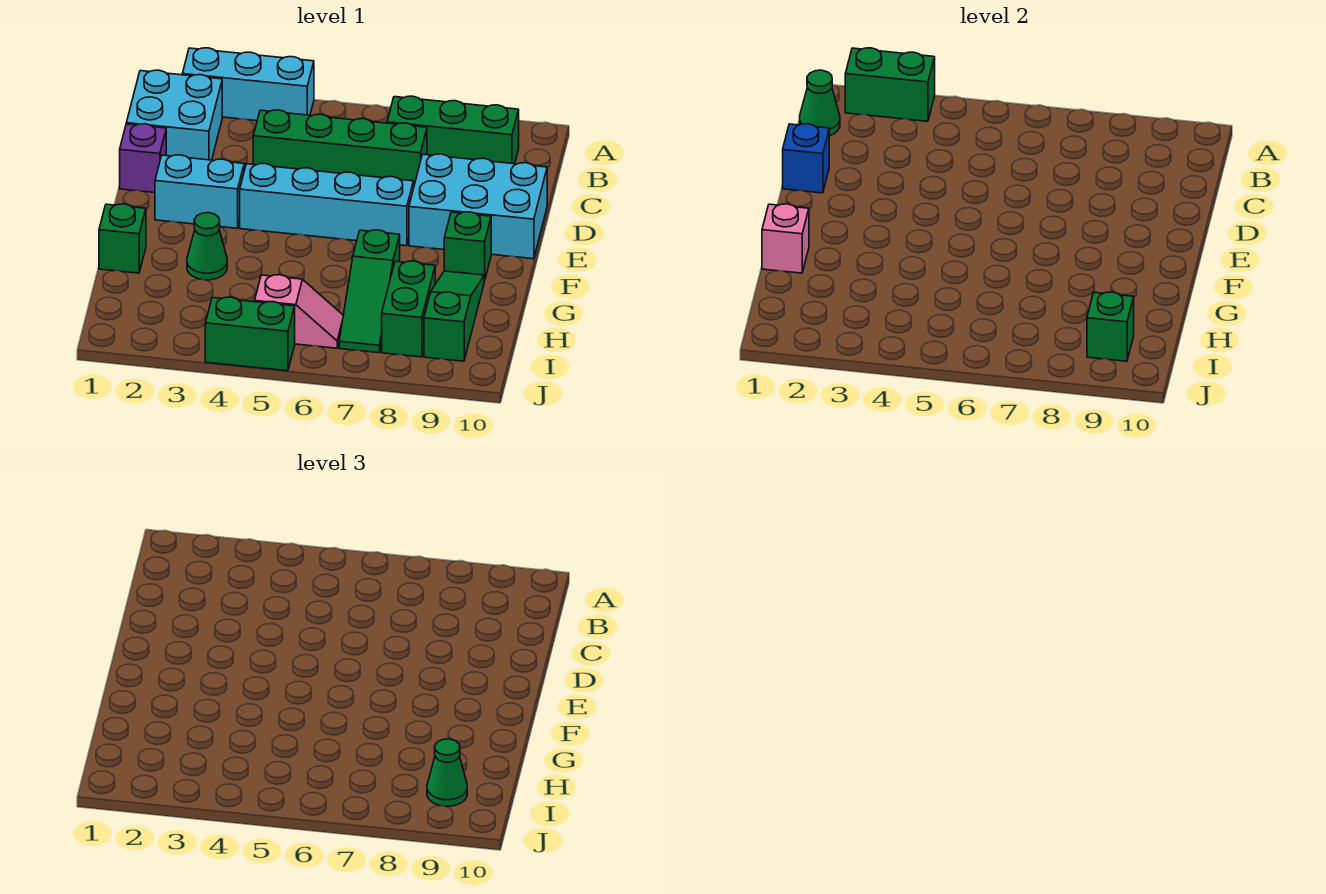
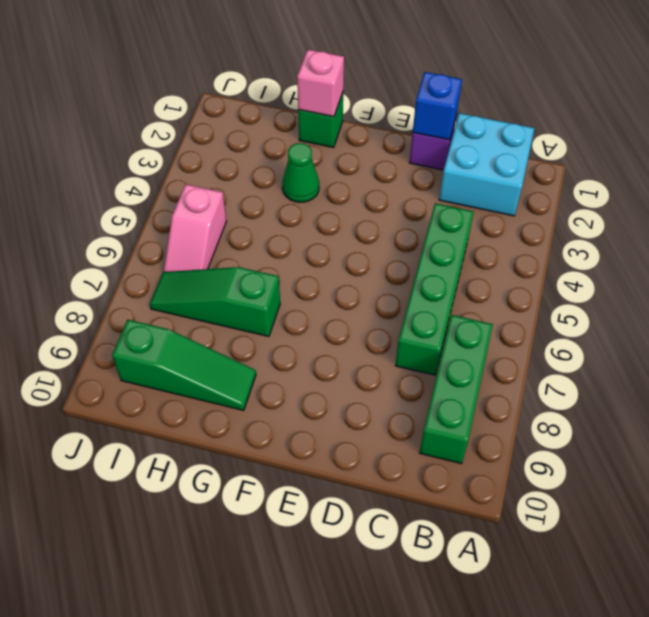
none -> cyan 1x3 brick [182,48,314,121]
none -> cyan 2x3 brick [409,154,547,259]
none -> cyan 1x2 brick [155,155,244,228]

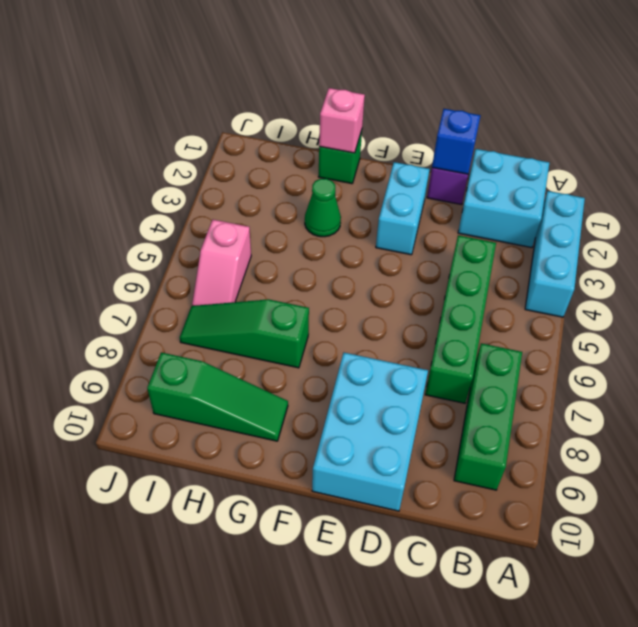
none -> cyan 1x4 brick [240,164,413,246]
none -> green 1x1 brick [444,212,491,281]
none -> green 1x2 brick [382,261,435,357]

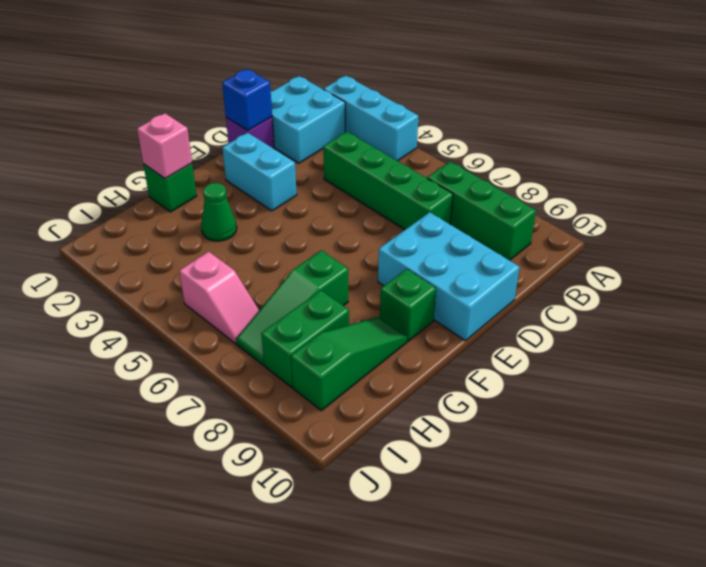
none -> cyan 1x4 brick [240,164,413,246]
none -> green 1x2 brick [205,297,295,371]
none -> green 1x2 brick [845,48,935,121]

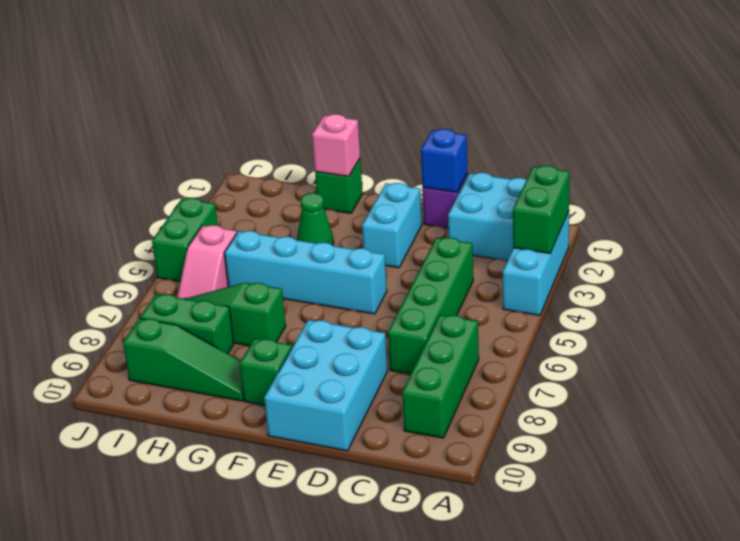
cyan 1x4 brick [224,231,387,314] -> cyan 1x4 brick turned to [240,164,413,246]
none -> green 1x1 cone [800,70,840,136]
none -> green 1x1 brick [1087,292,1134,361]
none -> green 1x1 cone [427,739,467,806]

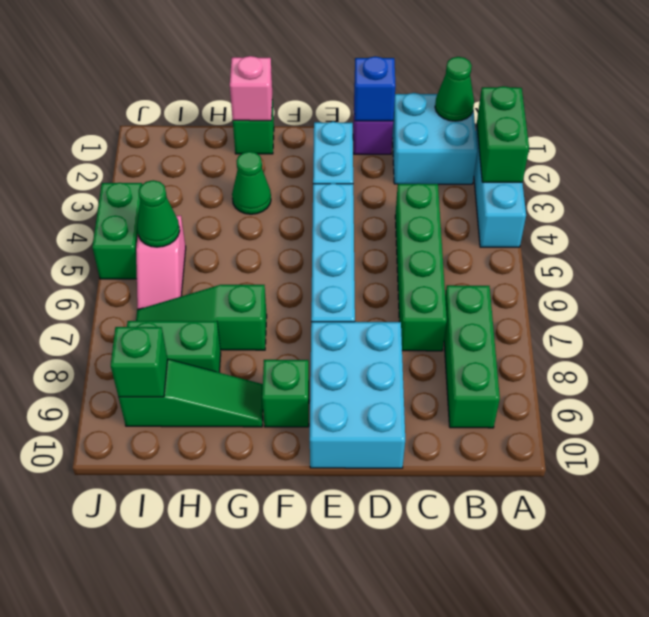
green 1x1 cone [137,180,180,247] -> green 1x1 cone moved to [427,739,467,806]

